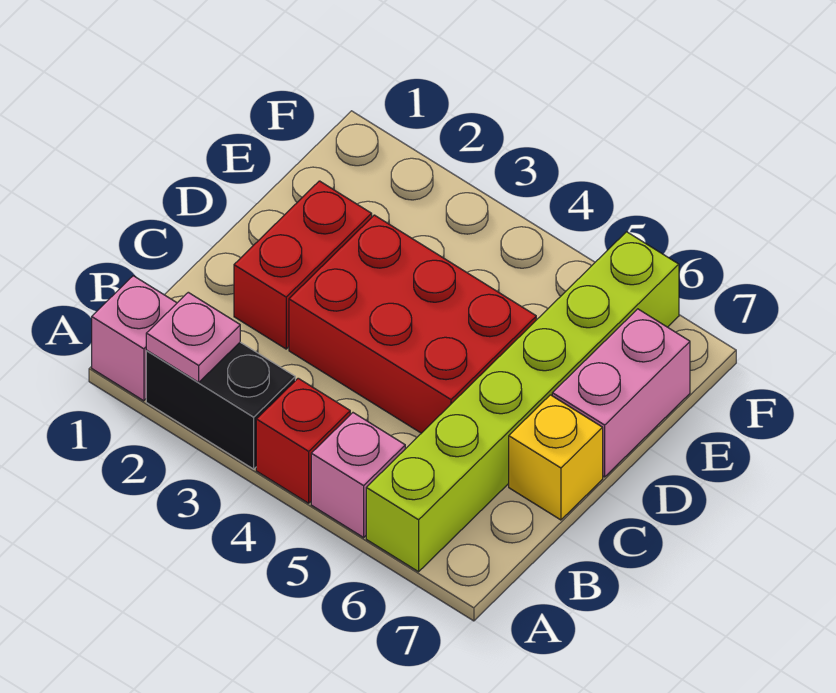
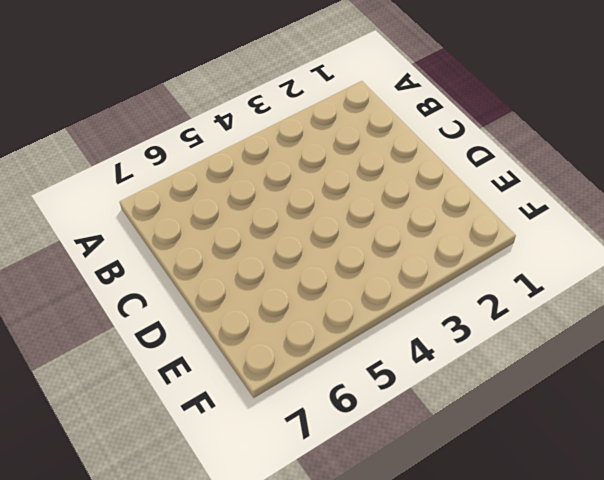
none -> pink 1x1 brick [92,276,177,401]
none -> black 1x2 brick [146,342,295,469]

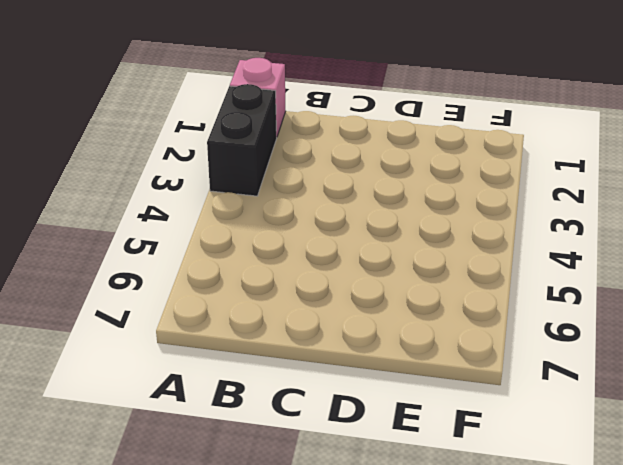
none -> red 1x1 brick [256,378,350,503]
none -> pink 1x1 brick [311,413,405,537]

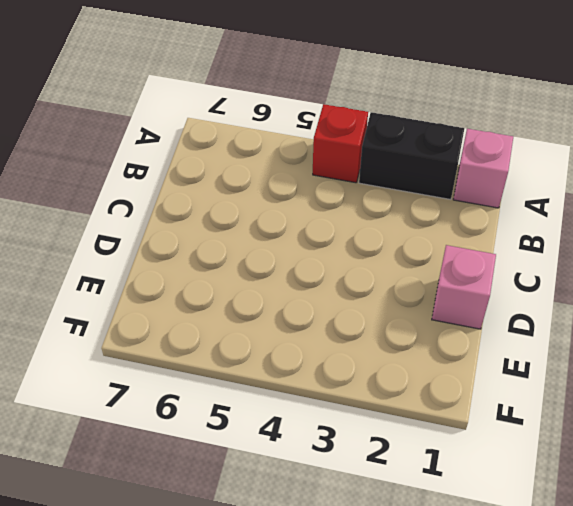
pink 1x1 brick [432,245,496,329] -> pink 1x1 brick moved to [311,413,405,537]
none -> lime 1x6 brick [366,232,679,572]
none -> red 1x2 brick [234,181,372,349]

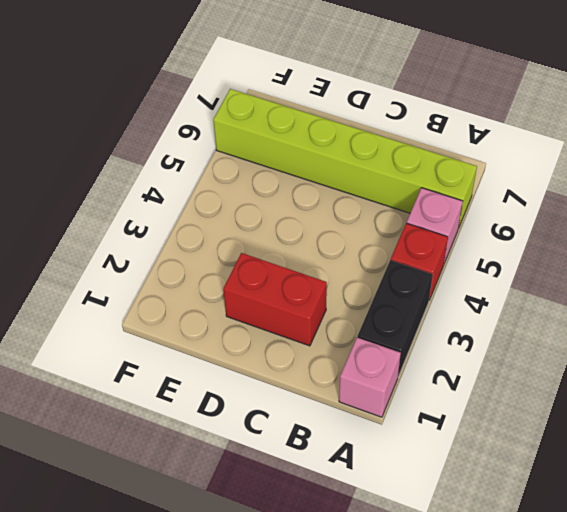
none -> red 2x3 brick [289,215,536,433]
none -> yellow 1x1 brick [509,395,603,520]

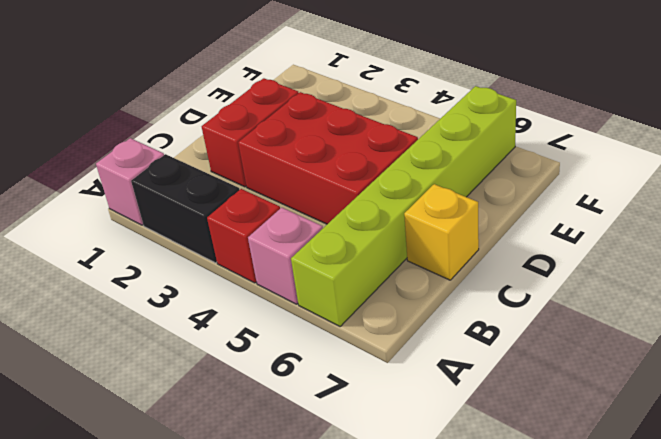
none -> pink 1x2 brick [552,309,690,477]
none -> pink 1x1 plate [146,292,240,383]

